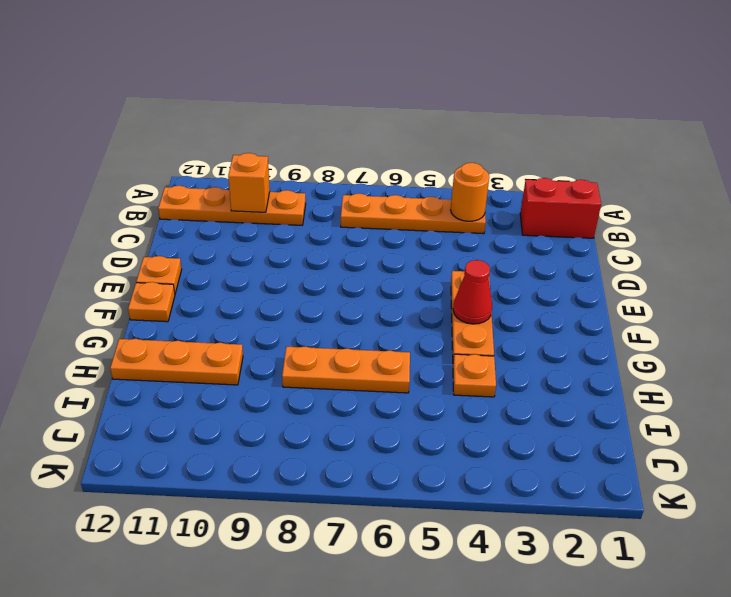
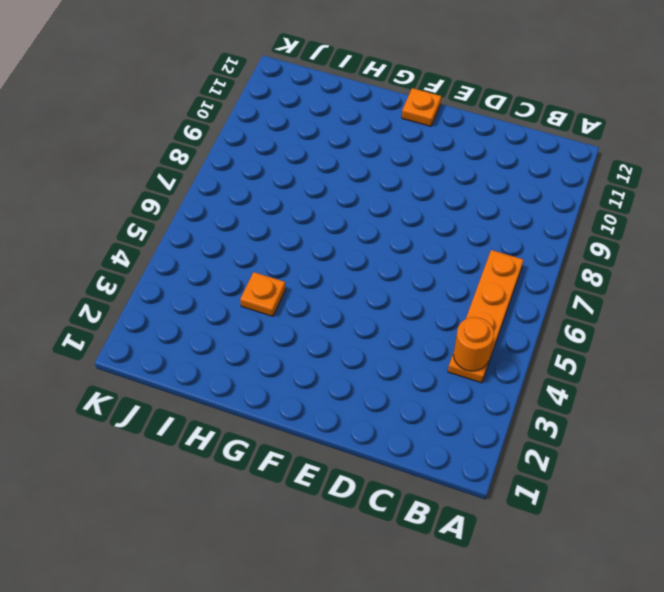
none -> red 1x2 brick [520,178,601,238]
none -> orange 1x4 plate [158,186,306,225]
none -> orange 1x3 plate [451,271,494,360]

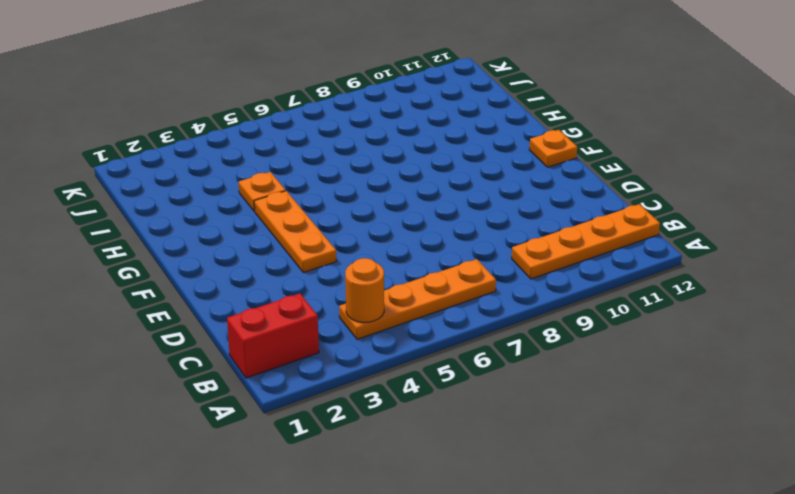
none -> orange 1x1 plate [136,256,182,293]
none -> orange 1x3 plate [282,346,410,393]
none -> orange 1x3 plate [110,339,243,385]

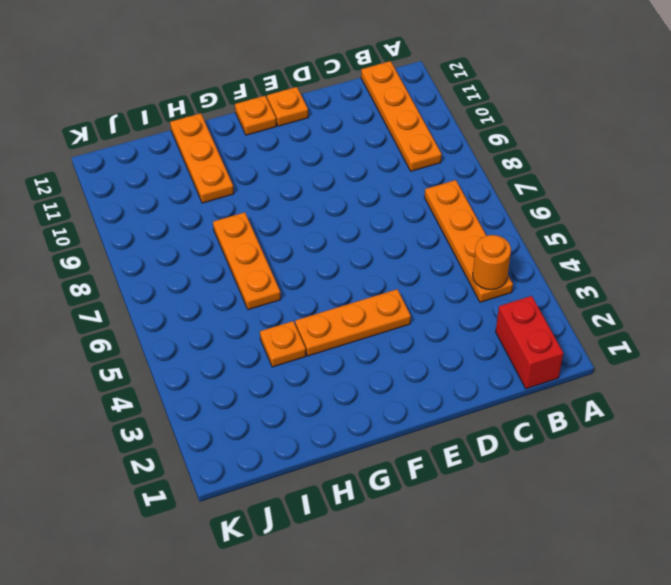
none -> orange 1x1 brick [228,153,270,212]
none -> red 1x1 cone [453,260,492,324]

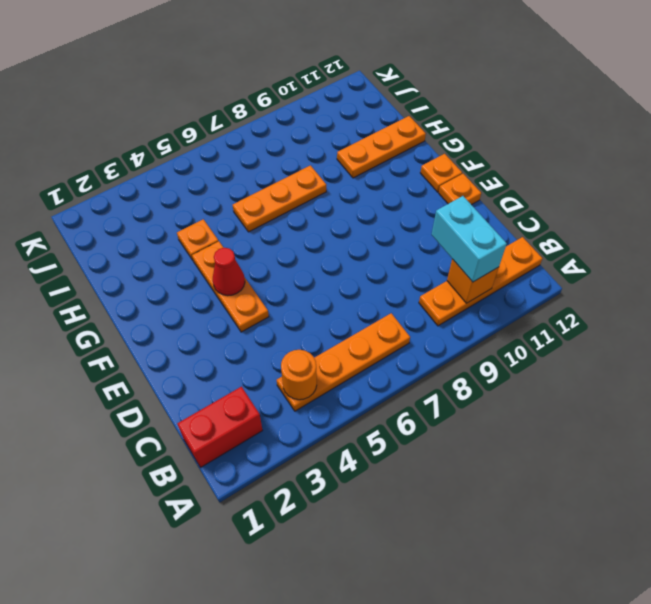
cyan 1x2 brick [432,196,507,282] -> none

